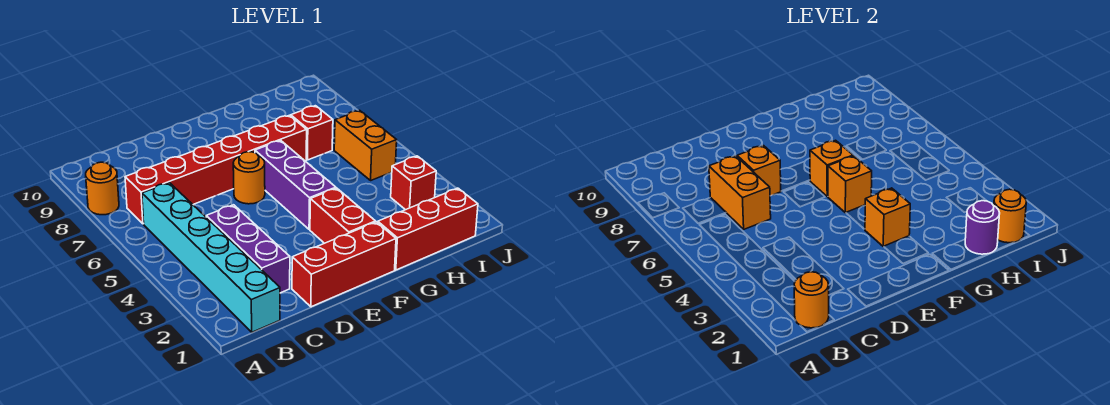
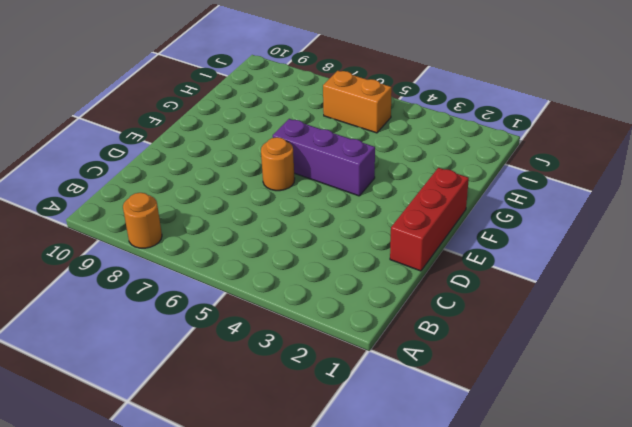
none -> cyan 1x6 brick [142,183,280,332]
none -> red 1x6 brick [125,115,307,224]
none -> purple 1x3 brick [206,205,290,293]

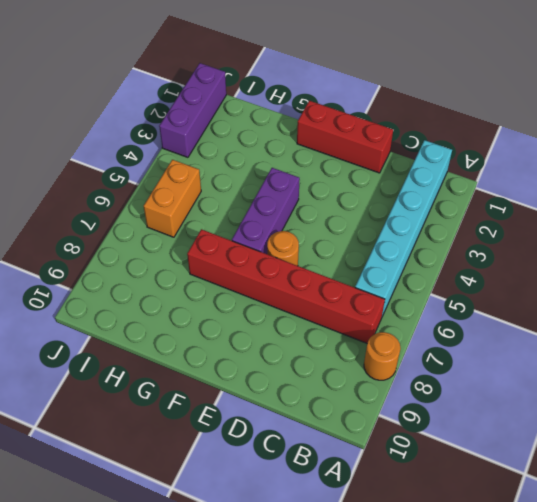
purple 1x3 brick [159,63,226,157] -> purple 1x3 brick moved to [206,205,290,293]
none -> red 1x2 brick [310,188,376,243]
none -> red 1x3 brick [378,188,478,270]
none -> red 1x1 brick [291,106,333,160]

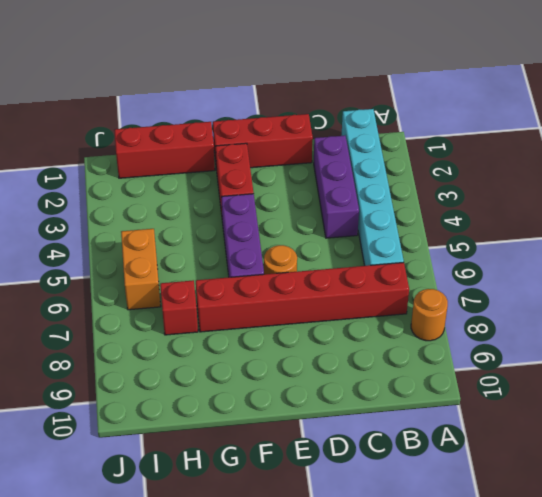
none -> red 1x1 brick [391,156,436,210]
none -> orange 1x1 round brick [794,272,829,328]
none -> orange 1x2 brick [709,156,771,229]

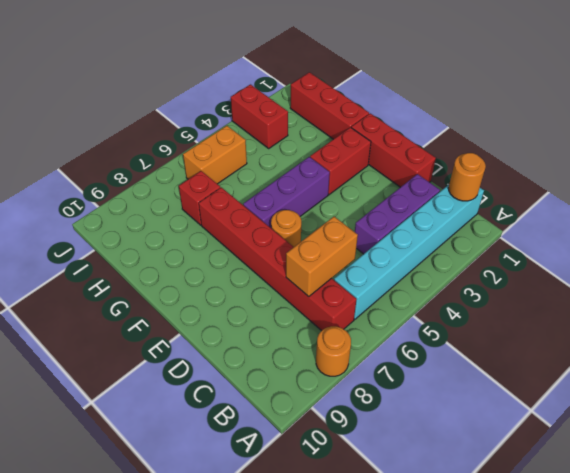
red 1x2 brick [231,84,288,148] -> red 1x1 brick [391,156,436,210]
none -> orange 1x1 brick [737,146,781,196]
none -> orange 1x1 brick [865,188,910,247]
none -> orange 1x1 brick [828,156,872,213]

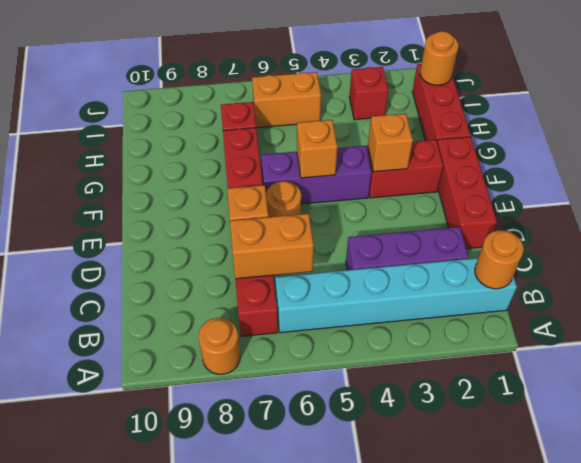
none -> orange 1x1 brick [810,140,853,197]
none -> purple 1x1 round brick [965,201,1000,254]

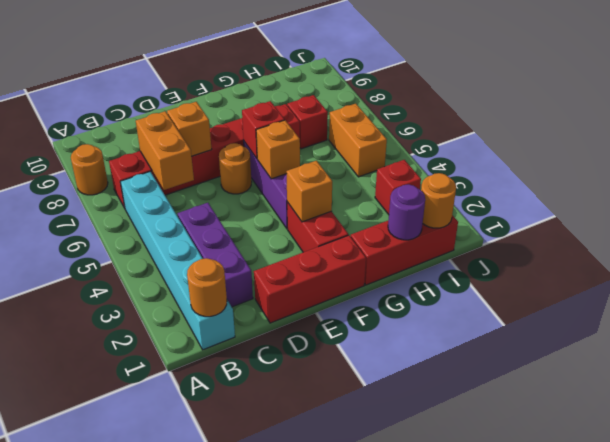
red 1x1 brick [242,101,285,158] -> orange 1x1 brick [810,140,853,197]

